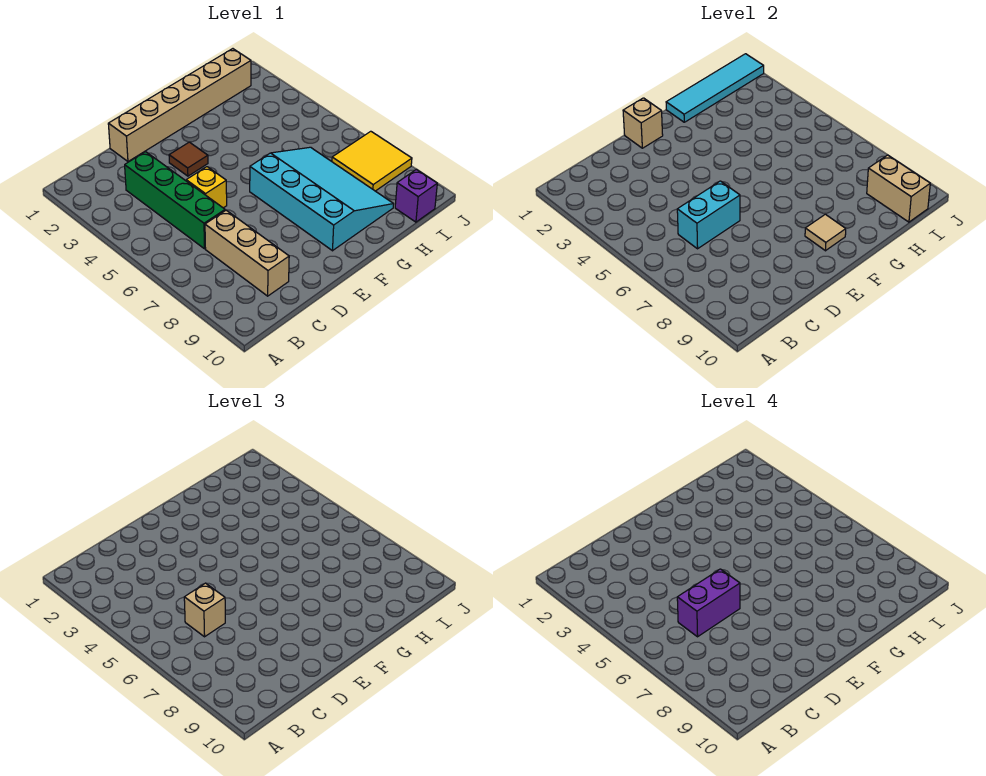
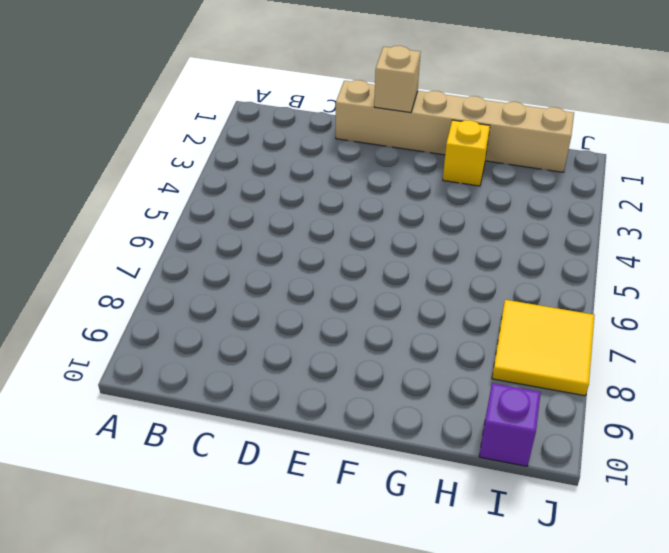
yellow 1x1 brick [443,120,490,186] -> yellow 1x1 brick moved to [186,167,227,208]
none -> green 1x4 brick [125,152,225,249]
none -> tan 1x3 brick [205,210,289,296]
none -> brown 1x1 tile [169,142,208,176]

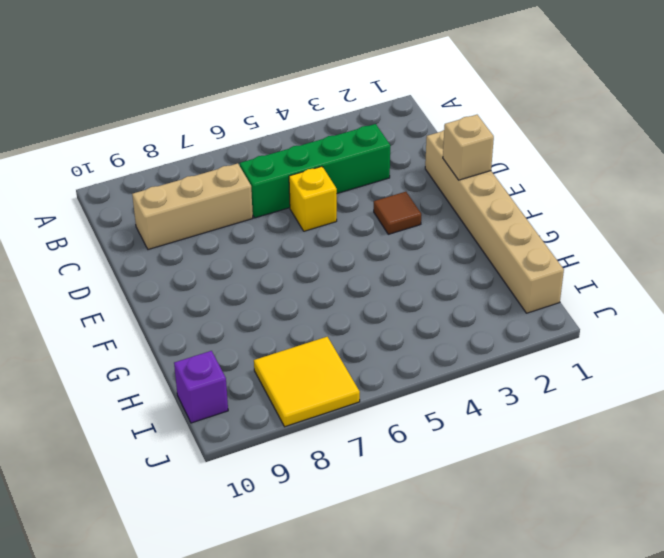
none -> cyan 3x4 slope [250,147,393,251]
none -> cyan 1x2 brick [677,181,740,249]
none -> tan 1x1 tile [805,214,846,251]

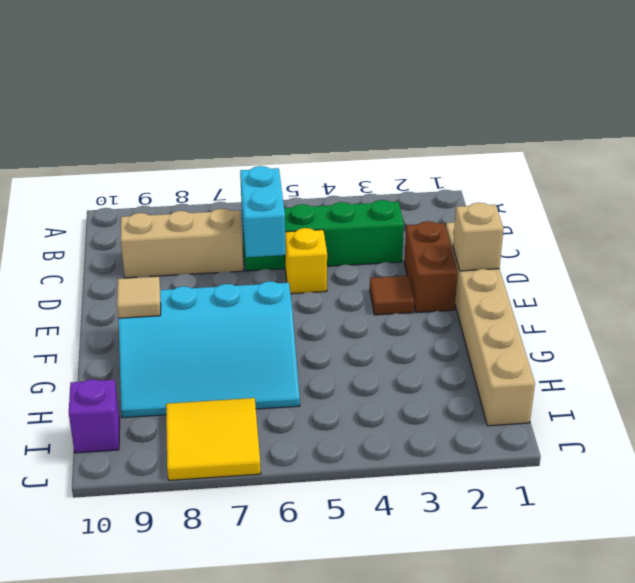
brown 1x2 brick [404,221,458,313] -> none
none -> cyan 1x4 tile [666,54,764,122]
none -> tan 1x2 brick [867,155,930,222]
none -> tan 1x1 brick [184,583,225,637]

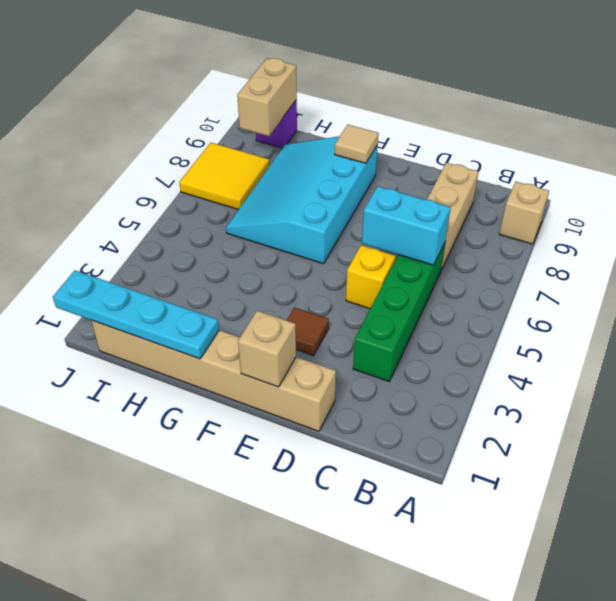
tan 1x1 brick [499,182,549,244] -> tan 1x1 brick moved to [184,583,225,637]
cyan 1x4 plate [53,270,219,359] -> cyan 1x4 tile [666,54,764,122]
none -> purple 1x2 brick [677,569,740,637]

